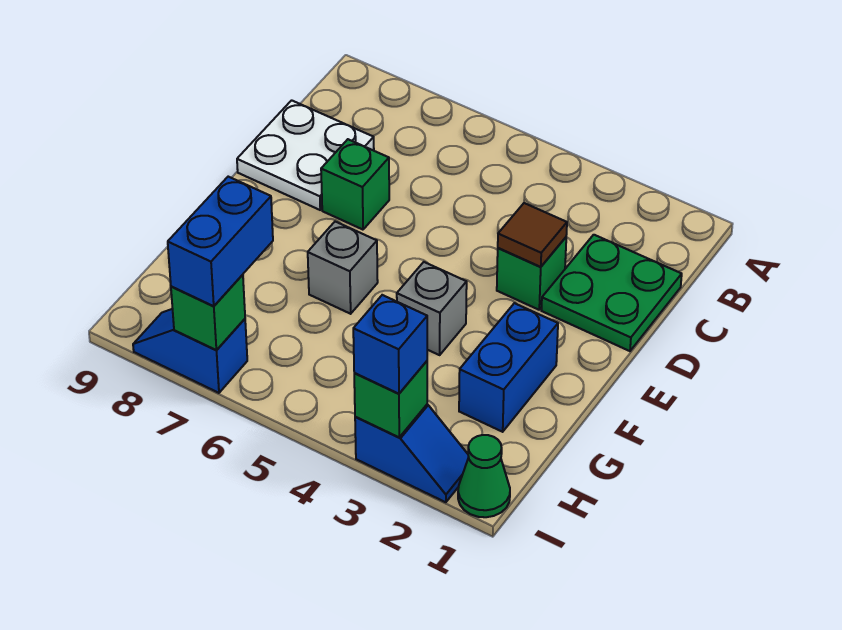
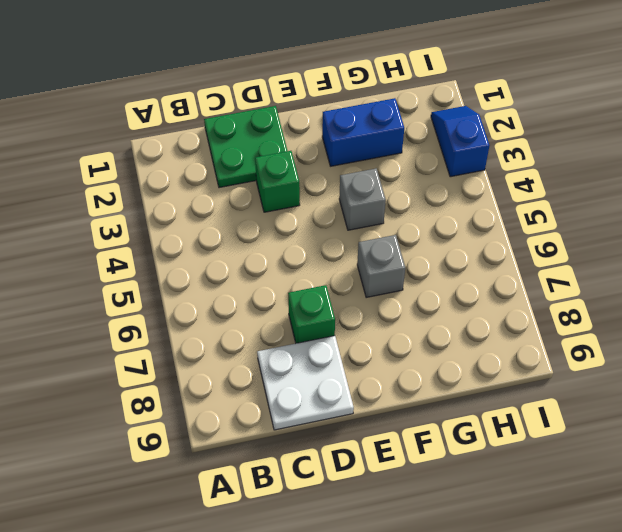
none -> green 1x1 cone [458,435,510,517]
none -> blue 1x2 slope [133,309,247,393]
none -> brown 1x1 tile [498,203,567,267]

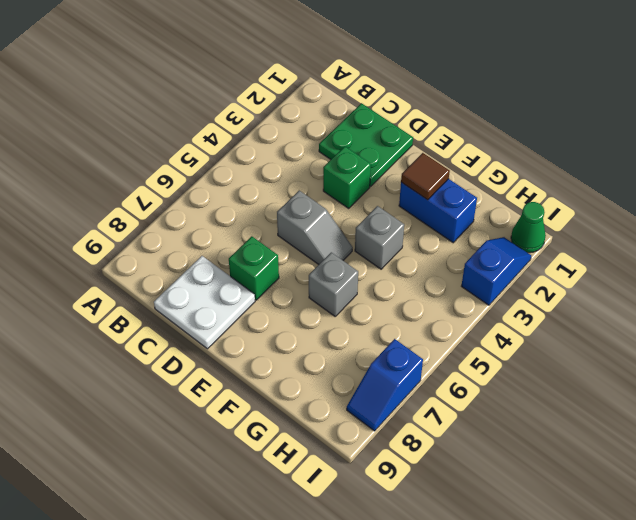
grey 1x2 slope [277,191,353,264] -> none
brown 1x1 tile [401,153,450,200] -> brown 1x1 tile moved to [498,203,567,267]
none -> green 1x1 brick [354,361,427,437]
none -> green 1x1 brick [171,275,245,350]
none -> blue 1x2 brick [168,177,273,306]

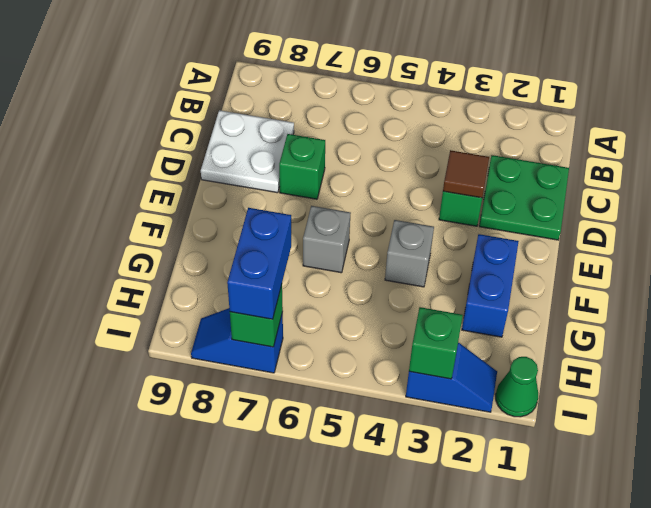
none -> blue 1x1 brick [353,295,427,394]

